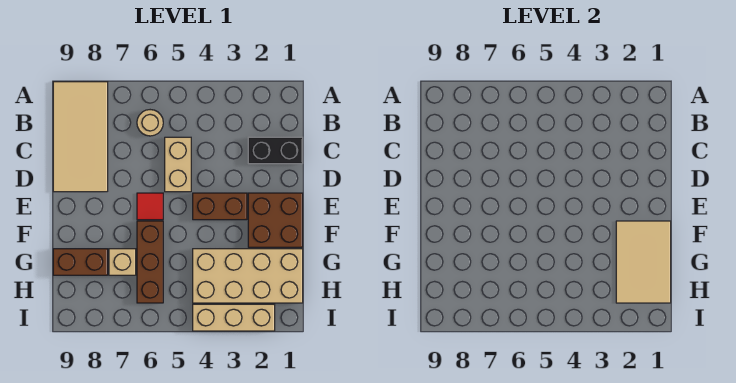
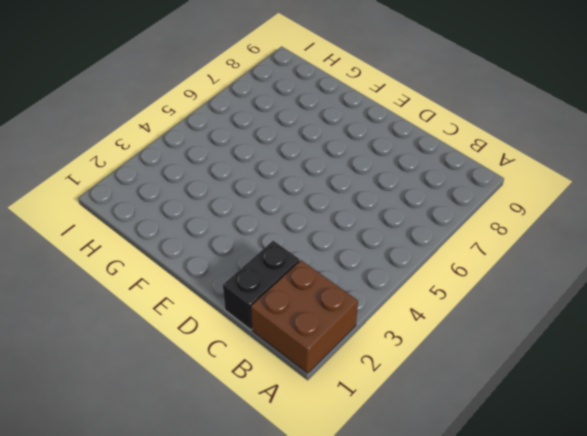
brown 2x2 brick [251,260,358,373] -> brown 2x2 brick moved to [248,193,303,247]
none -> tan 2x4 tile [53,82,108,192]
none -> tan 1x1 round brick [137,110,163,136]
none -> tan 1x2 brick [165,137,191,192]

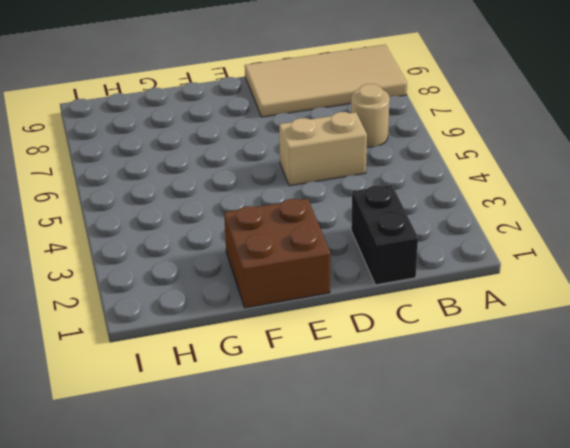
none -> brown 1x2 brick [193,193,247,220]
none -> red 1x1 tile [137,193,163,220]
none -> brown 1x3 brick [137,221,163,303]

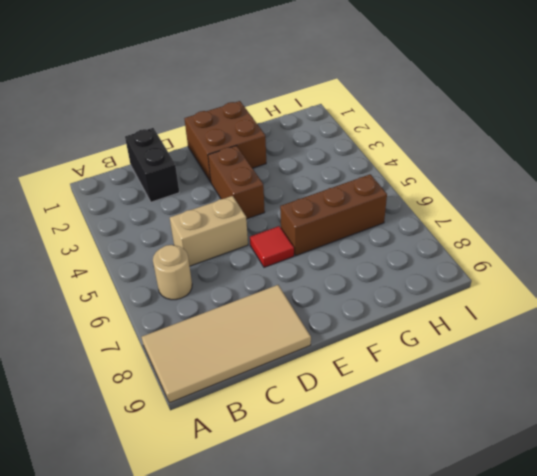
none -> tan 2x4 brick [193,249,303,303]
none -> tan 1x1 brick [109,249,136,275]
none -> brown 1x2 brick [53,249,108,275]

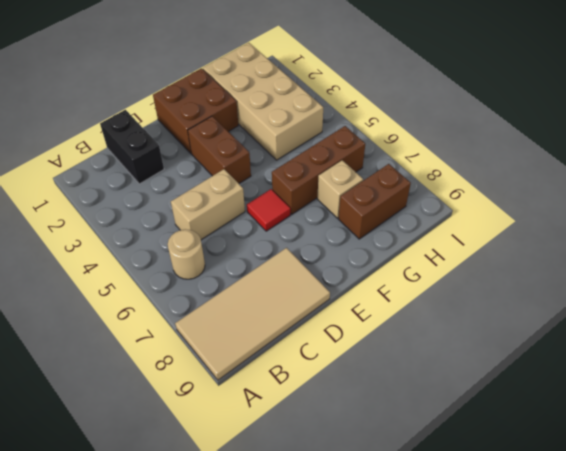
brown 1x2 brick [339,164,411,239] -> brown 1x2 brick turned to [53,249,108,275]
none -> tan 1x3 brick [193,304,275,331]
none -> tan 2x3 tile [616,221,671,303]

